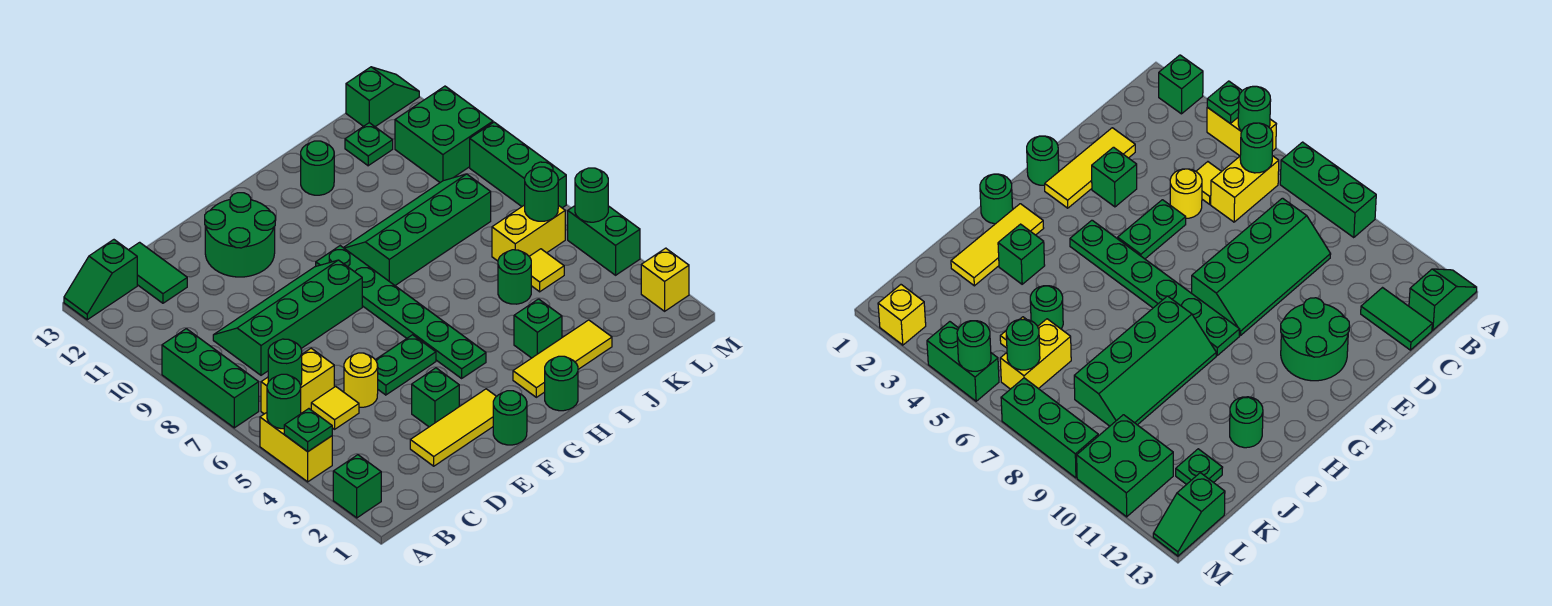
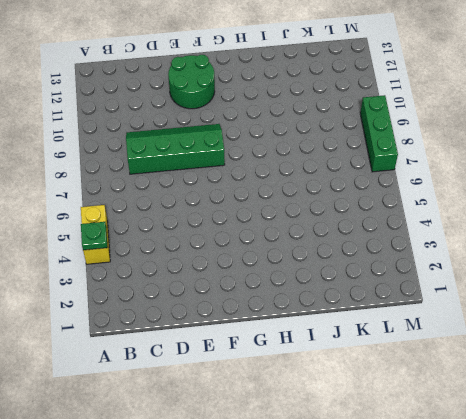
none -> green 1x1 brick [333,455,381,518]
none -> green 1x3 brick [162,329,259,428]
none -> green 1x2 slope [64,240,137,320]
none -> yellow 1x2 brick [261,348,334,414]

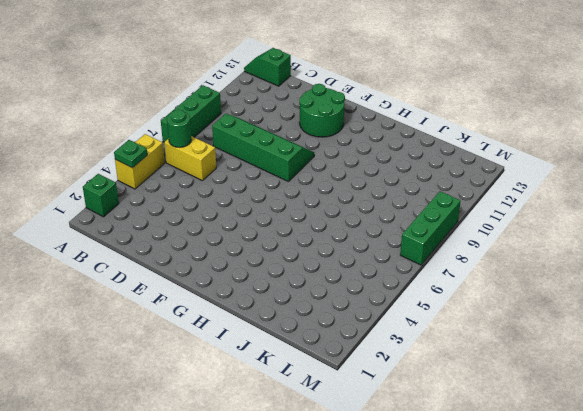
none -> yellow 1x1 tile [311,386,359,429]
none -> green 1x2 tile [129,242,187,303]
none -> yellow 1x3 tile [410,389,496,466]
none -> yellow 1x1 round brick [344,353,378,407]

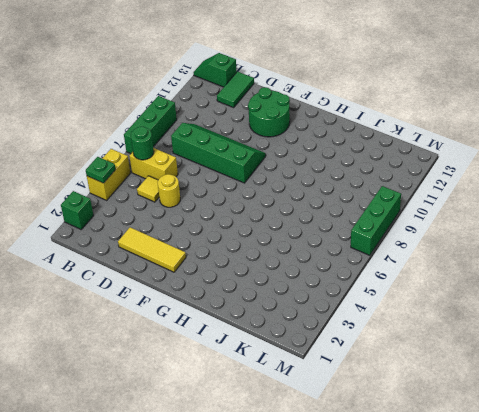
none -> green 1x1 brick [412,368,459,427]
none -> green 1x2 plate [376,335,436,395]
none -> green 1x1 round brick [493,391,527,445]
none -> green 1x6 plate [316,246,486,378]

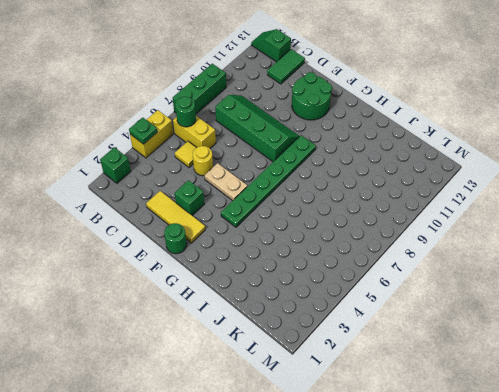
tan 1x2 plate [204,163,247,201] -> green 1x2 plate [376,335,436,395]
none -> green 1x1 round brick [545,356,578,411]
none -> yellow 1x3 tile [513,320,612,397]
none -> green 2x4 slope [343,174,491,285]
none -> green 1x1 brick [514,299,562,358]

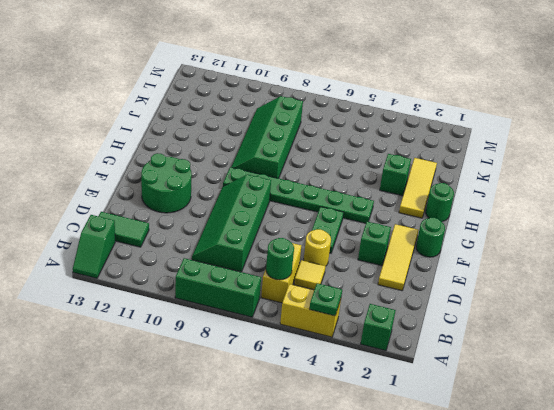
none -> green 1x1 round brick [301,141,334,195]
none -> green 1x1 round brick [498,250,531,304]
none -> yellow 1x1 tile [529,249,564,292]
none -> yellow 1x2 brick [492,205,565,261]

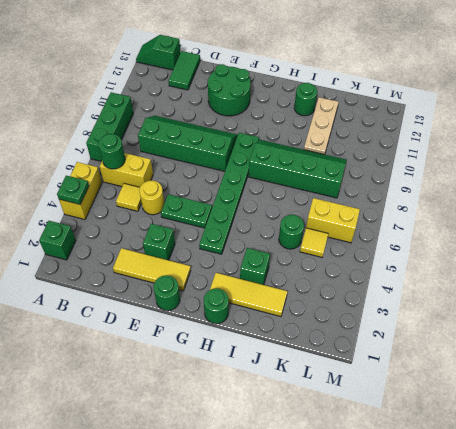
tan 1x3 plate [304,97,339,154] -> none
none -> green 1x1 plate [345,123,393,166]
none -> green 2x2 brick [395,86,493,182]
none -> green 1x2 slope [346,67,419,127]
none -> yellow 1x1 brick [641,248,689,311]

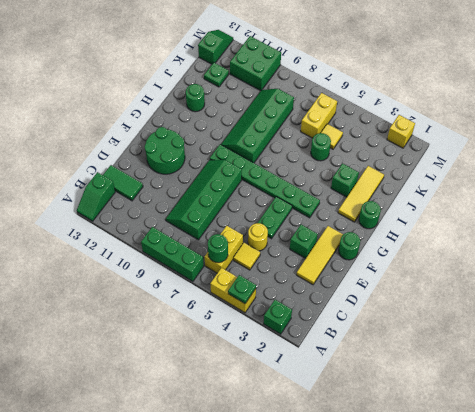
none -> green 1x2 brick [568,206,640,275]
none -> green 1x3 brick [470,122,566,208]
none -> green 1x1 round brick [267,374,301,429]
none -> green 1x1 round brick [525,167,558,221]

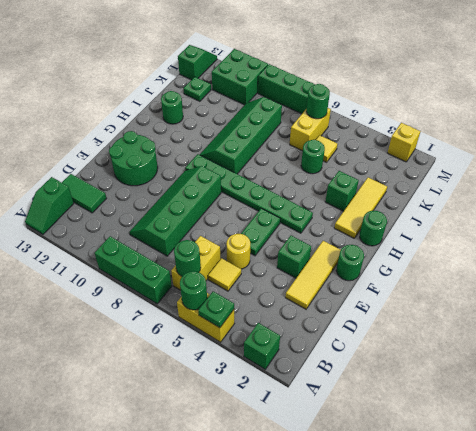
none -> green 1x2 brick [568,206,640,275]
none -> green 1x1 round brick [575,168,608,222]

